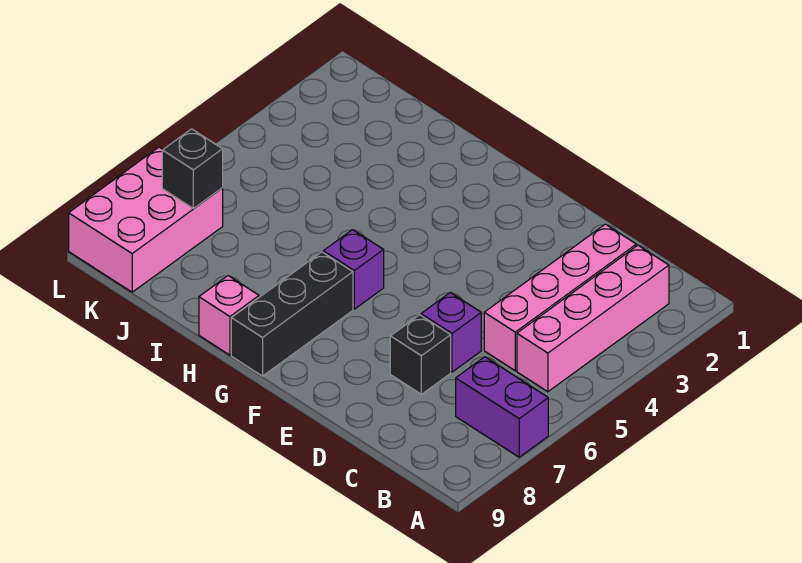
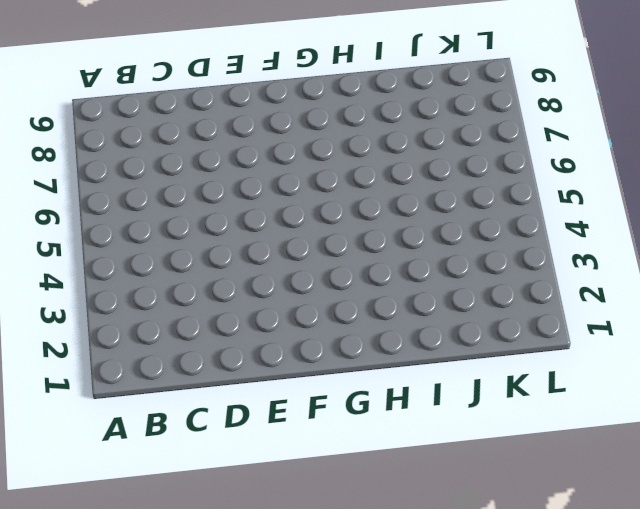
none -> purple 1x2 brick [456,357,548,457]
none -> pink 1x4 brick [517,245,669,392]

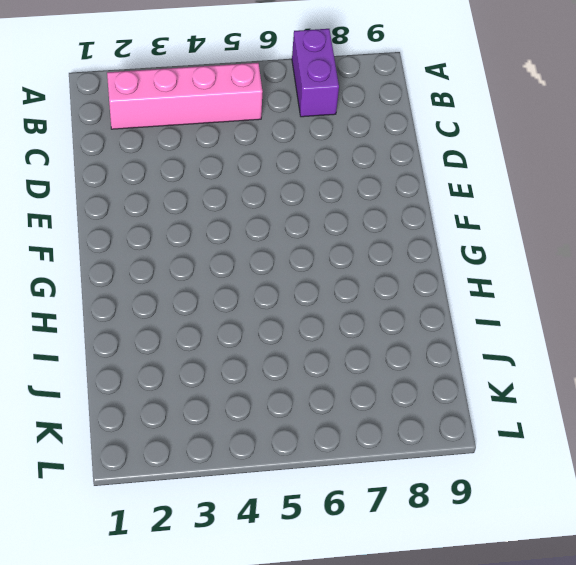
none -> pink 1x4 brick [484,224,636,371]
none -> purple 1x1 brick [421,293,481,372]

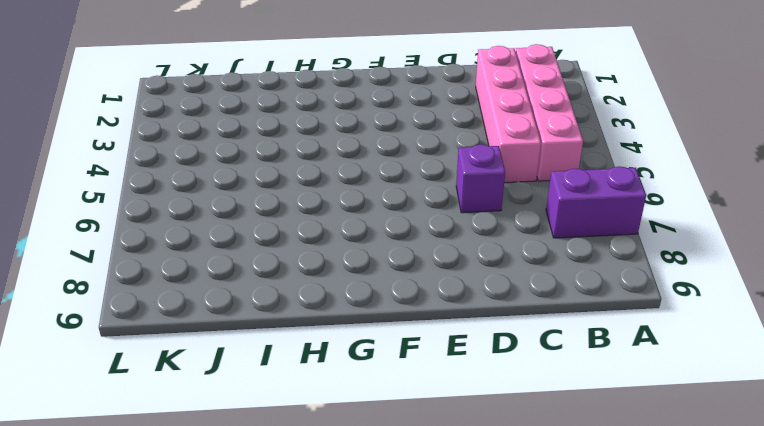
none -> black 1x1 brick [390,315,451,394]
none -> purple 1x1 brick [323,230,384,309]

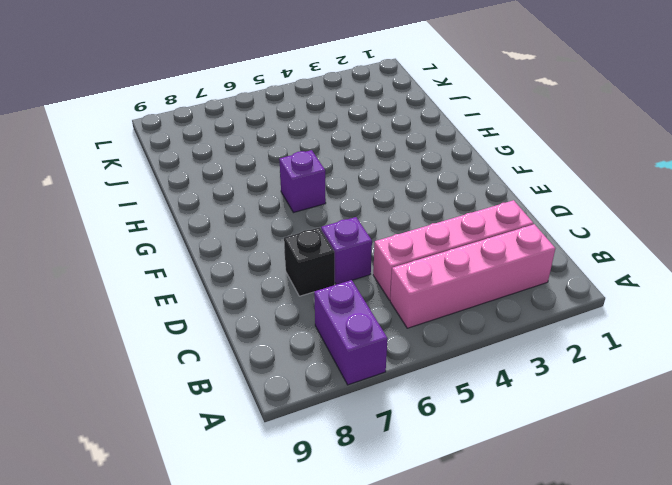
none -> black 1x3 brick [231,252,353,376]
none -> pink 1x1 brick [199,276,259,355]

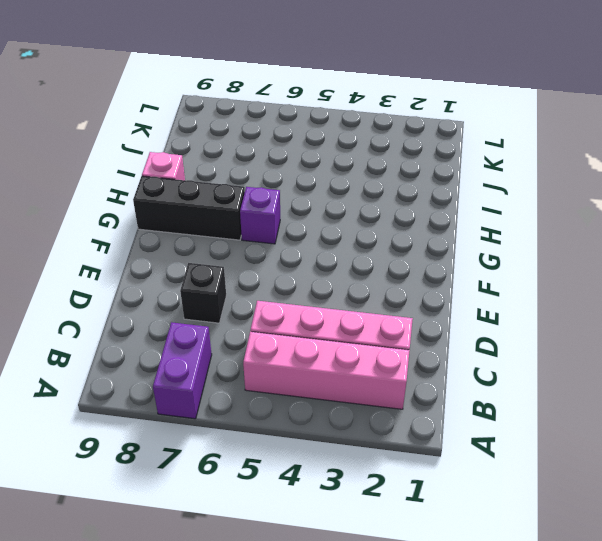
none -> purple 1x1 brick [421,293,481,372]
none -> pink 2x3 brick [69,147,223,292]

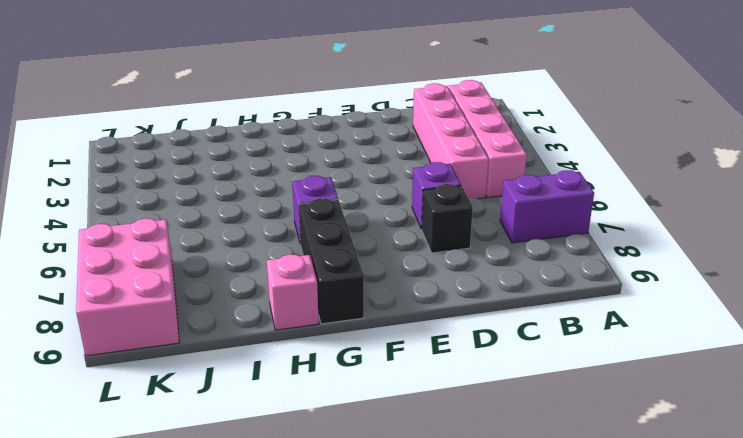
none -> black 1x1 brick [162,129,223,208]

